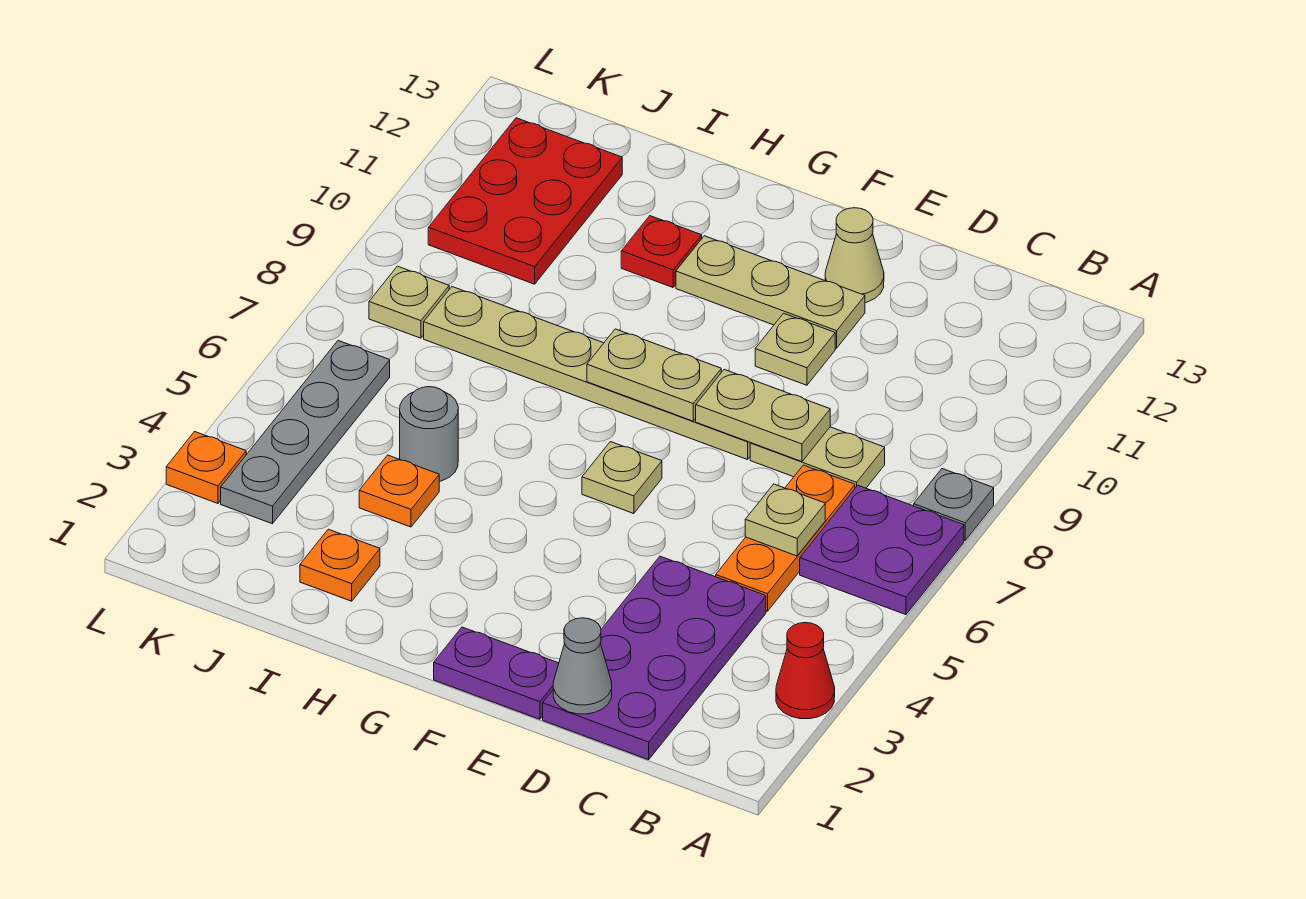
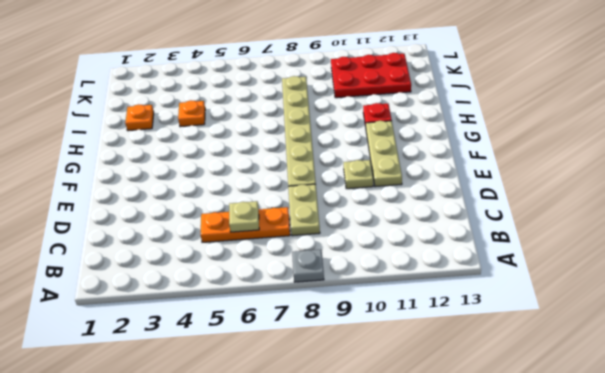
none -> red 1x1 cone [776,623,835,719]
none -> purple 2x2 plate [800,486,964,615]
none -> purple 2x4 plate [543,556,766,760]

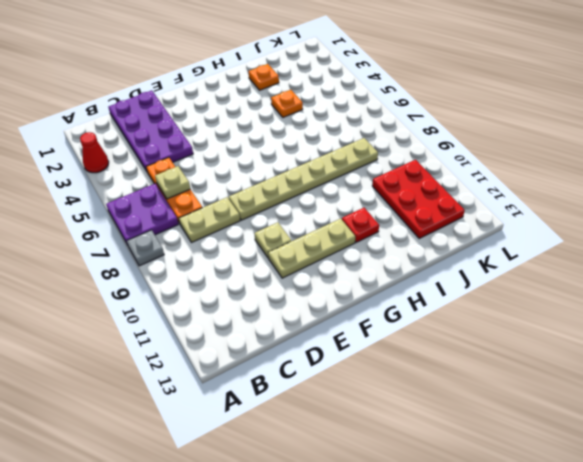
none -> purple 1x2 plate [434,627,559,719]
none -> tan 1x1 cone [825,208,884,303]
none -> tan 1x1 plate [582,442,662,514]

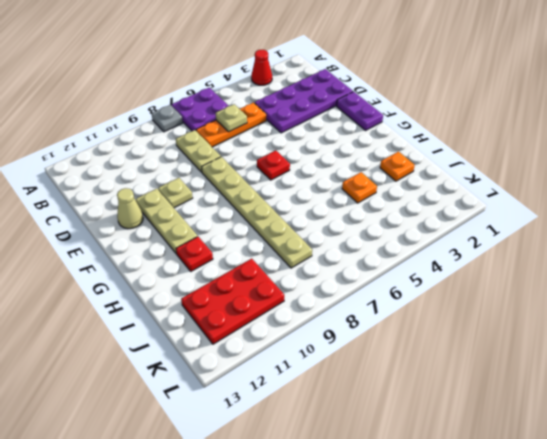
red 1x1 plate [257,150,290,180] -> tan 1x1 plate [582,442,662,514]
none -> grey 1x1 round brick [400,387,458,481]
none -> grey 1x4 plate [221,341,390,524]
none -> tan 1x1 plate [369,266,449,338]

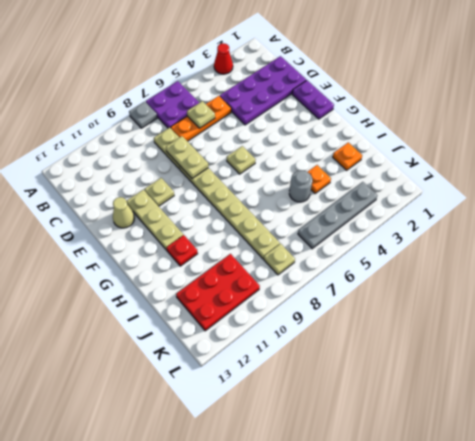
none -> orange 1x1 plate [166,432,246,503]
none -> grey 1x1 cone [553,618,612,714]
none -> tan 1x2 plate [587,329,721,421]

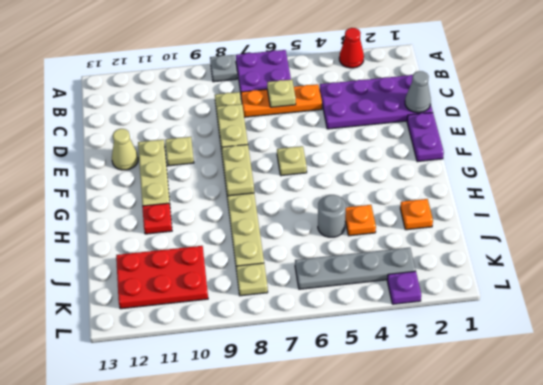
purple 1x1 plate [387,271,421,304] -> orange 1x1 plate [166,432,246,503]

